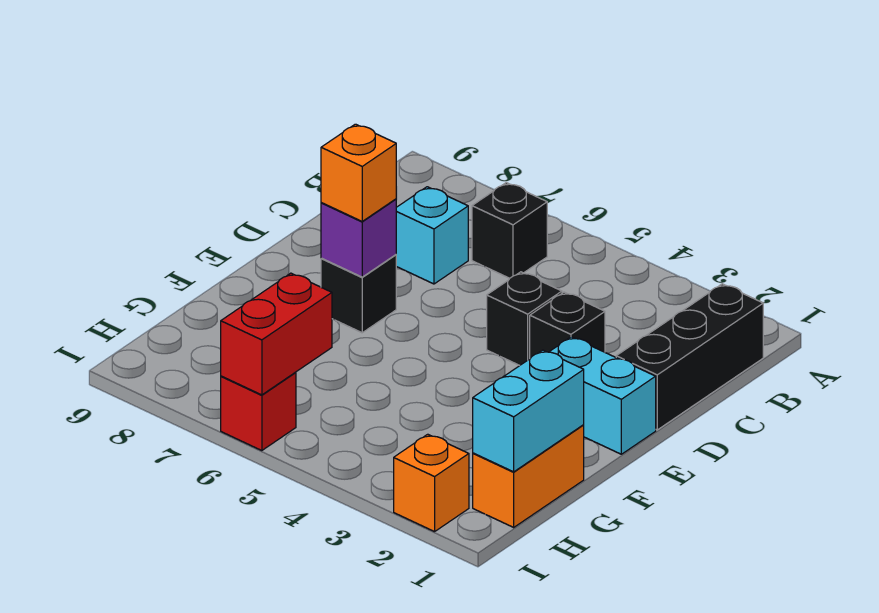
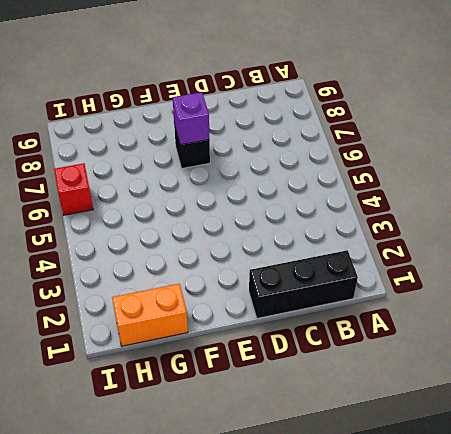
none -> black 1x1 brick [472,183,547,278]
none -> cyan 1x1 brick [396,187,468,284]
none -> black 1x1 brick [530,292,605,358]

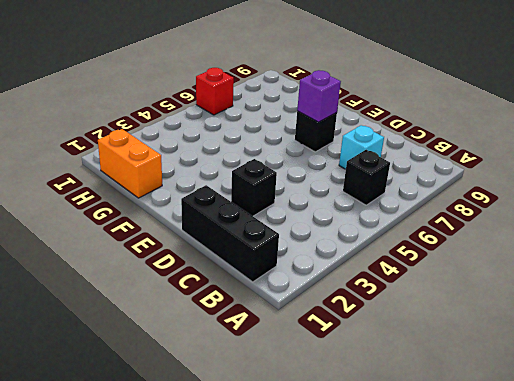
none -> black 1x1 brick [487,272,562,366]
none -> cyan 1x2 brick [549,337,656,454]
none -> orange 1x1 brick [394,434,469,532]

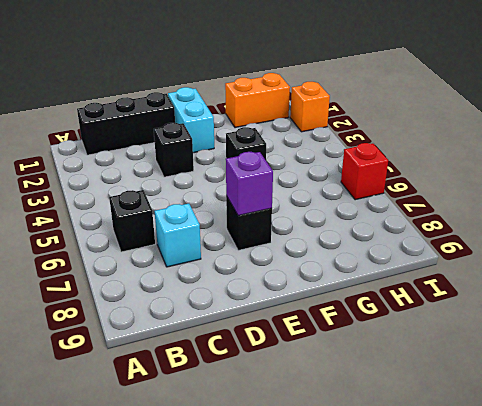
black 1x1 brick [226,127,266,160] -> black 1x1 brick moved to [487,272,562,366]
none -> cyan 1x2 brick [473,350,584,472]
none -> red 1x2 brick [221,273,332,395]
none -> orange 1x1 brick [321,124,396,221]

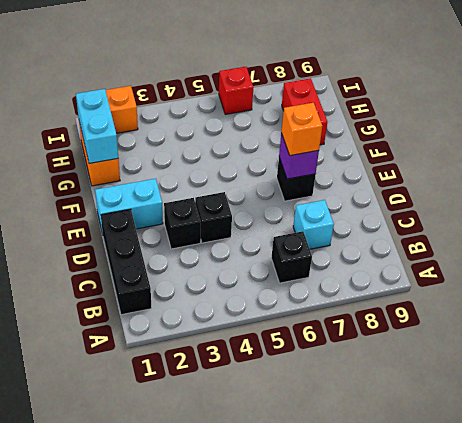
red 1x2 brick [282,78,327,145] -> red 1x2 brick moved to [221,273,332,395]

